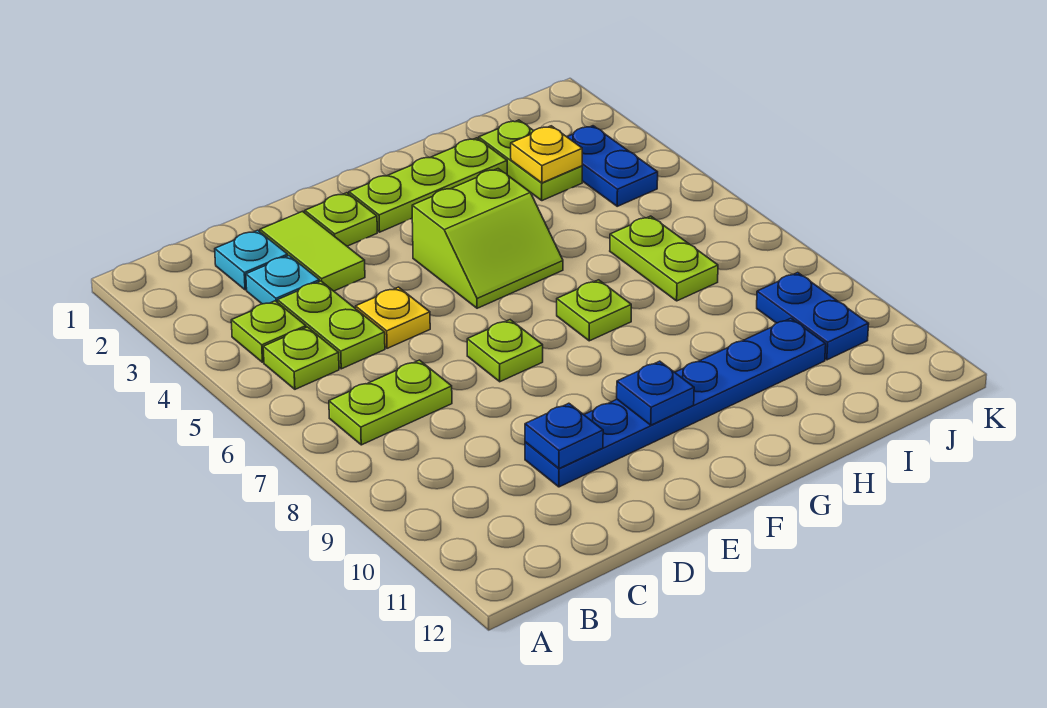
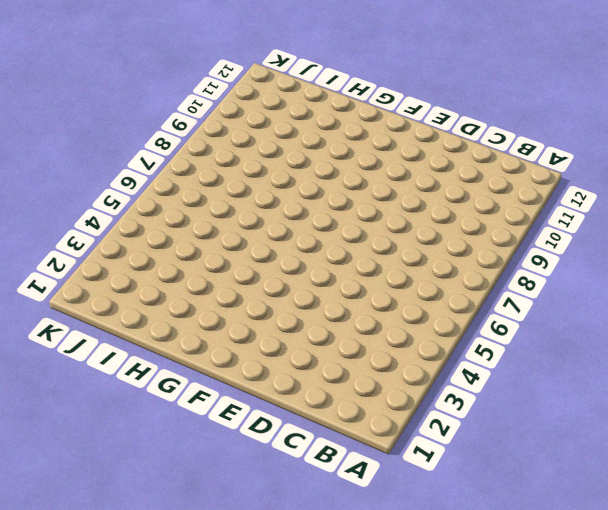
none -> lime 1x1 plate [231,301,306,362]
none -> lime 1x1 plate [263,327,339,389]
none -> lime 1x2 plate [329,360,452,445]

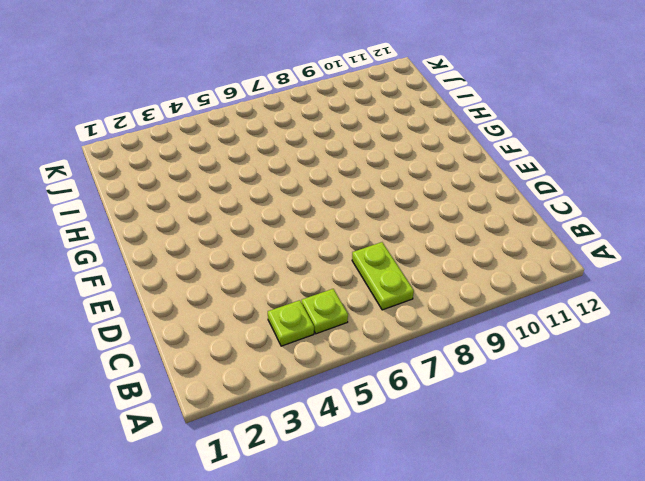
none -> cyan 1x1 plate [215,230,288,290]
none -> cyan 1x1 plate [246,256,320,304]
none -> lime 1x2 plate [278,281,385,369]

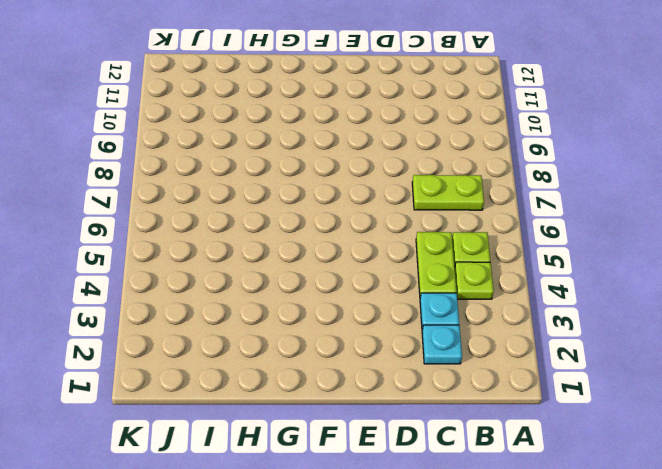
none -> lime 1x2 tile [260,211,365,291]
none -> yellow 1x1 plate [356,287,430,348]
none -> blue 1x6 plate [525,318,826,487]

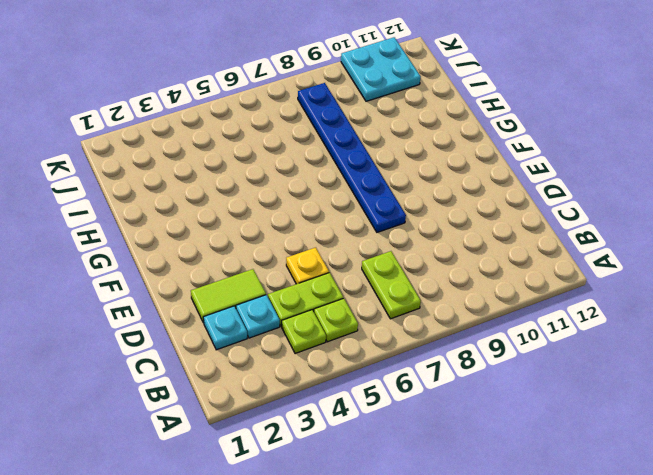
blue 1x6 plate [298,83,406,232] -> blue 1x6 plate moved to [525,318,826,487]
cyan 2x2 plate [341,37,421,101] -> blue 1x2 plate [757,273,869,360]
none -> lime 1x1 plate [305,193,377,246]
none -> lime 1x1 plate [467,320,543,382]
none -> lime 1x3 plate [349,138,507,232]

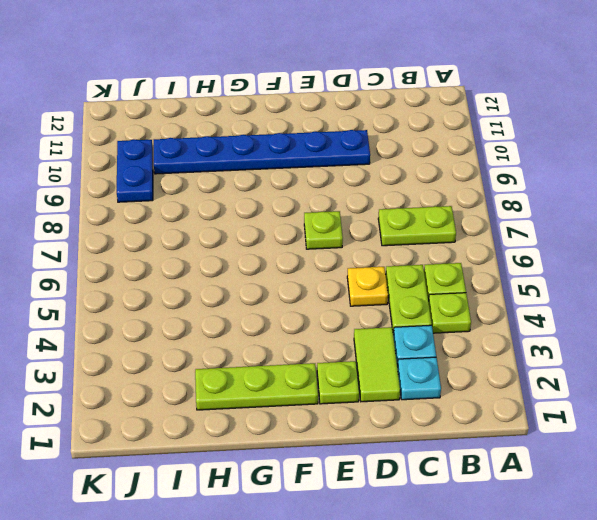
none -> lime 2x2 slope [412,169,563,308]
none -> lime 1x1 plate [557,280,631,341]
none -> lime 1x2 plate [479,120,582,201]

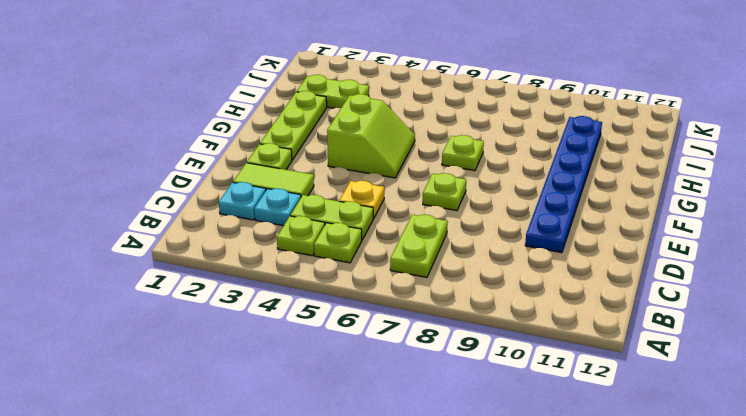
none -> lime 1x2 plate [610,216,718,301]
none -> blue 1x2 plate [567,126,658,206]
none -> blue 1x2 plate [757,273,869,360]

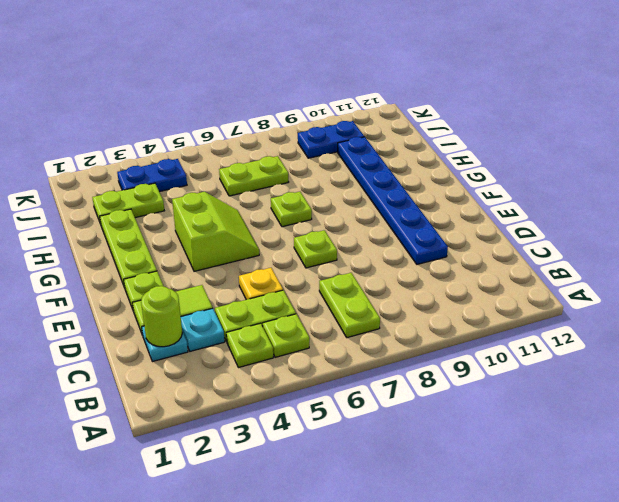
lime 1x1 round brick [141,286,182,347] -> none
none -> blue 1x1 plate [525,403,603,469]
none -> blue 1x1 plate [617,361,694,425]
none -> yellow 1x1 plate [511,126,582,183]

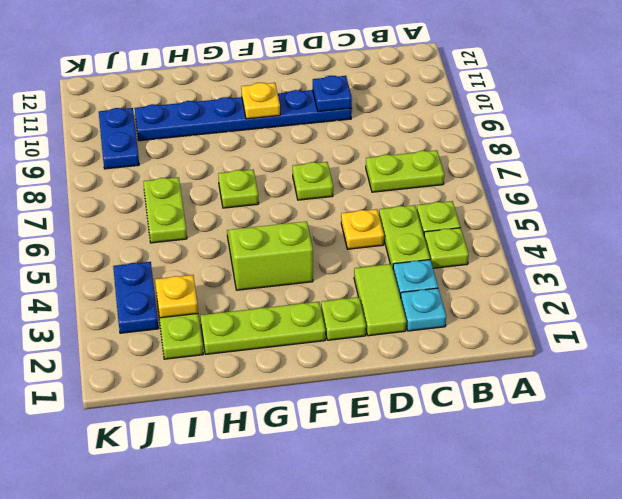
yellow 1x1 plate [241,83,280,119] -> blue 1x1 plate [617,361,694,425]

